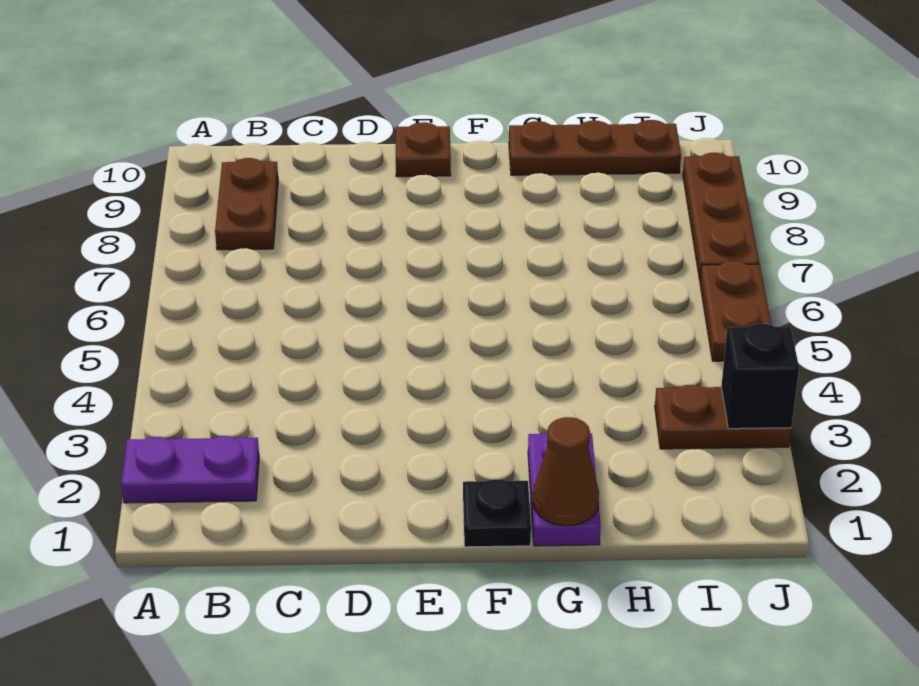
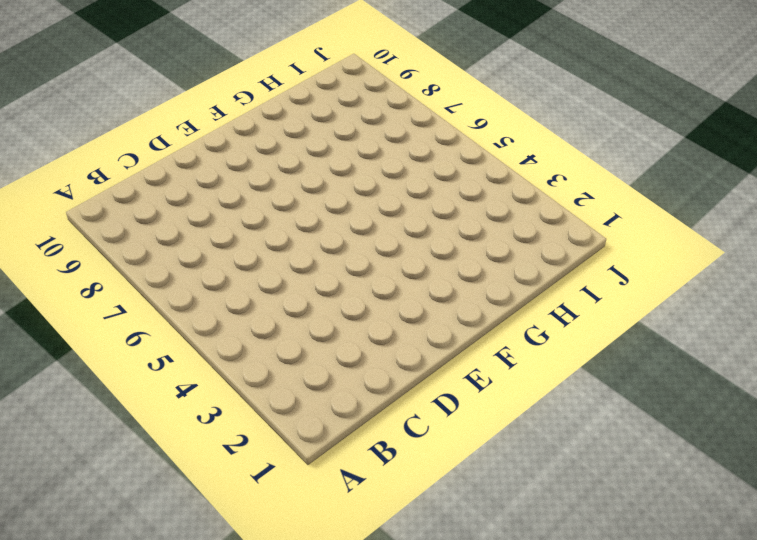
none -> purple 1x2 plate [121,436,259,503]
none -> brown 1x2 plate [215,158,278,250]

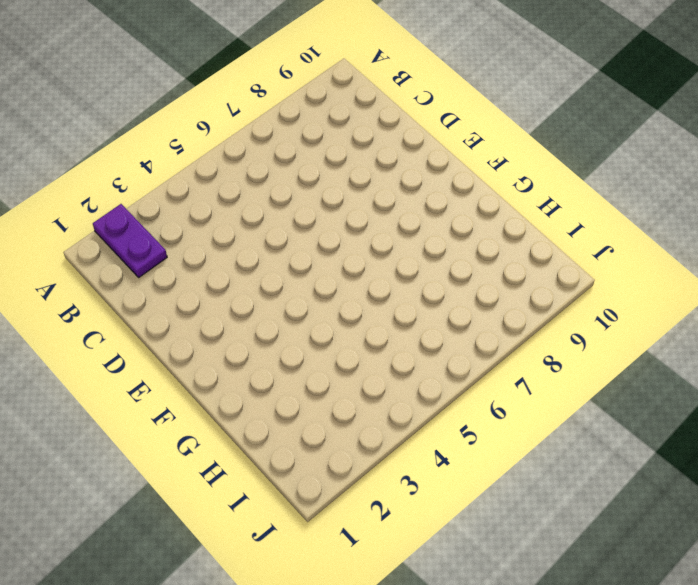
none -> brown 1x2 plate [215,158,278,250]
none -> brown 1x1 plate [396,122,451,177]

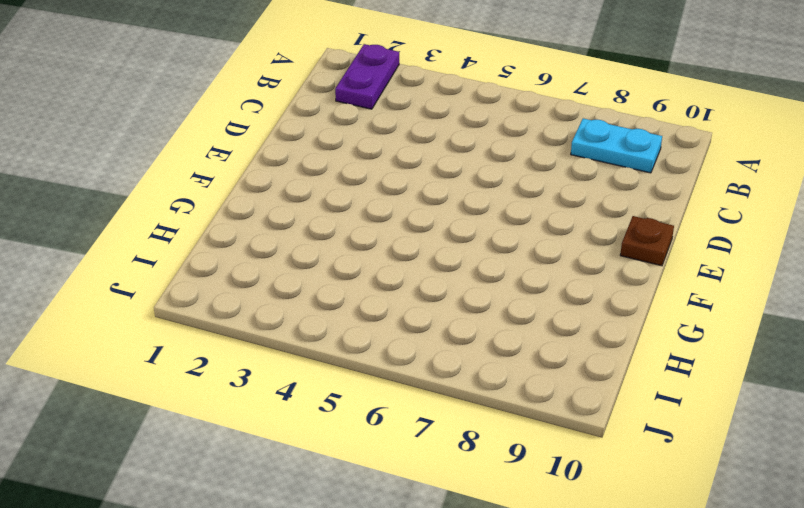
cyan 1x2 plate [571,118,662,173] -> brown 1x2 plate [215,158,278,250]
none -> black 1x1 plate [463,479,531,547]
none -> purple 1x2 plate [528,433,601,546]

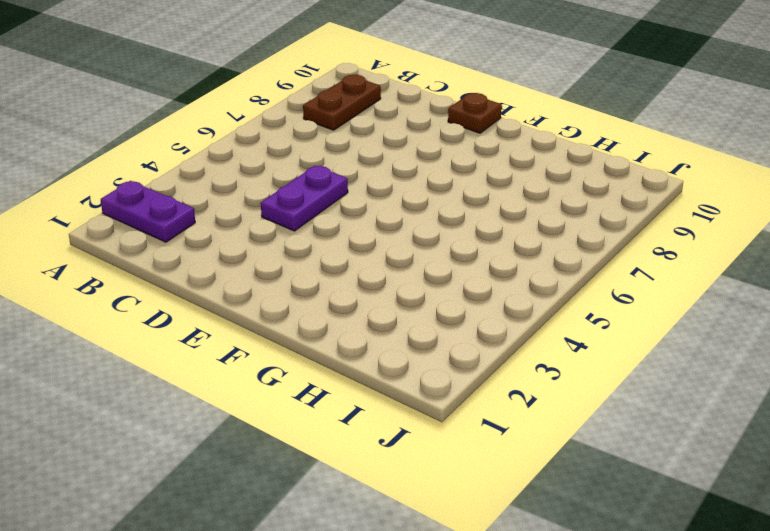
purple 1x2 plate [261,166,348,231] -> purple 1x2 plate moved to [528,433,601,546]
none -> black 1x1 plate [463,479,531,547]
none -> brown 1x3 plate [509,120,681,175]

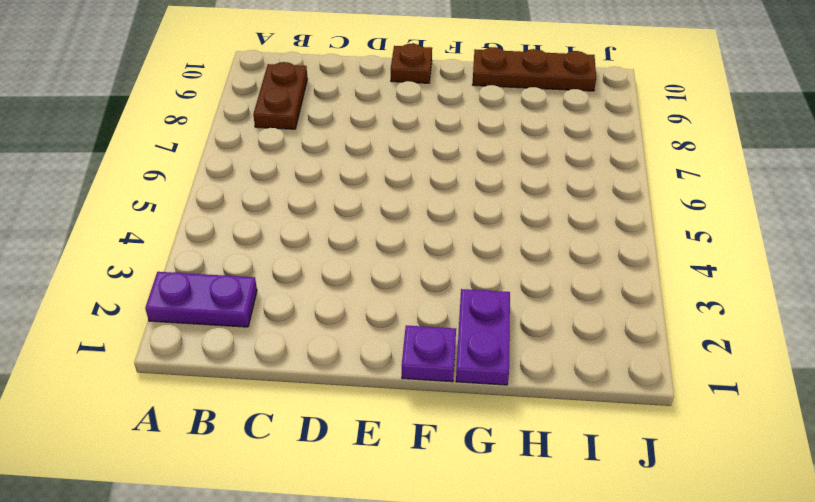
purple 1x1 plate [402,325,456,382] -> black 1x1 plate [463,479,531,547]
none -> brown 1x2 plate [655,385,791,449]
none -> brown 1x2 plate [700,261,771,361]

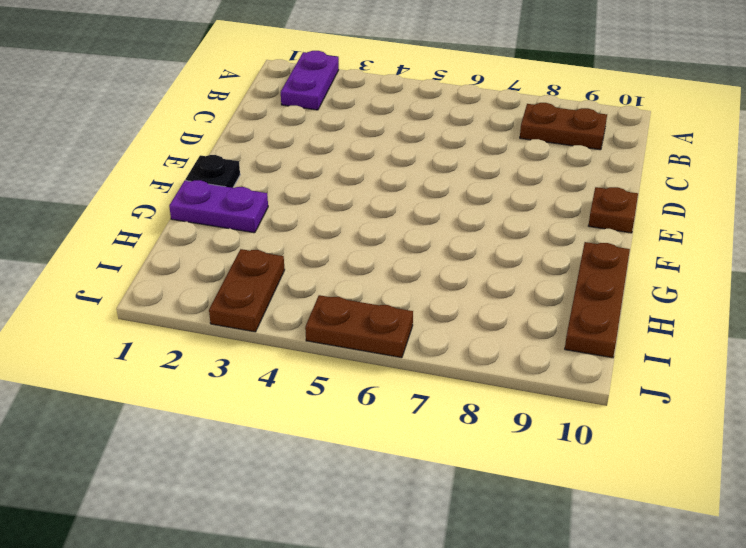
none -> brown 1x3 plate [683,153,759,280]
none -> brown 1x1 cone [533,417,599,526]

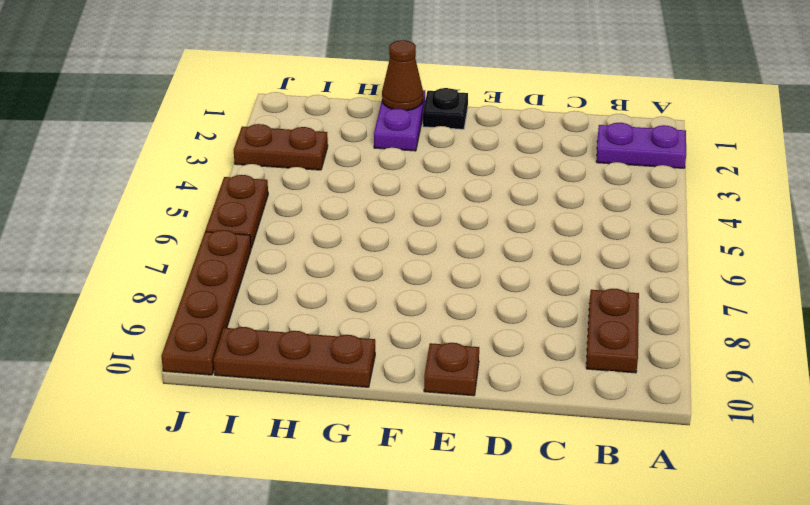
brown 1x4 plate [161,230,251,375] -> brown 1x3 plate [683,153,759,280]
none -> black 1x1 brick [721,324,799,429]

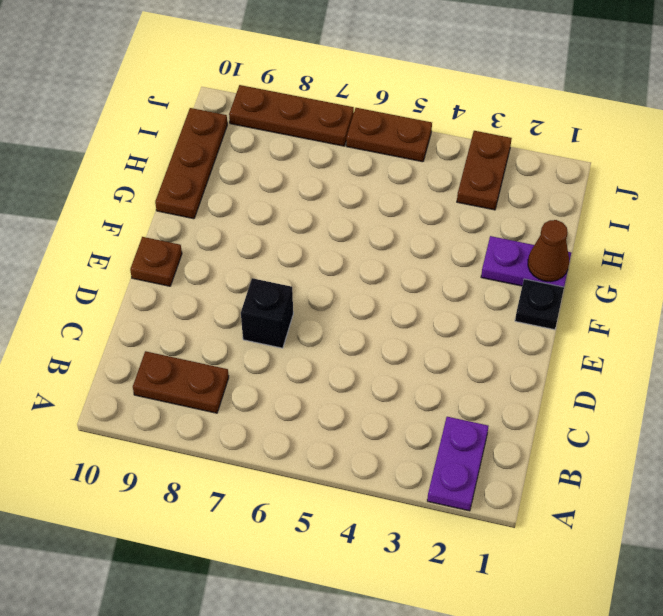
black 1x1 brick [241,278,293,348] -> black 1x1 brick moved to [721,324,799,429]

